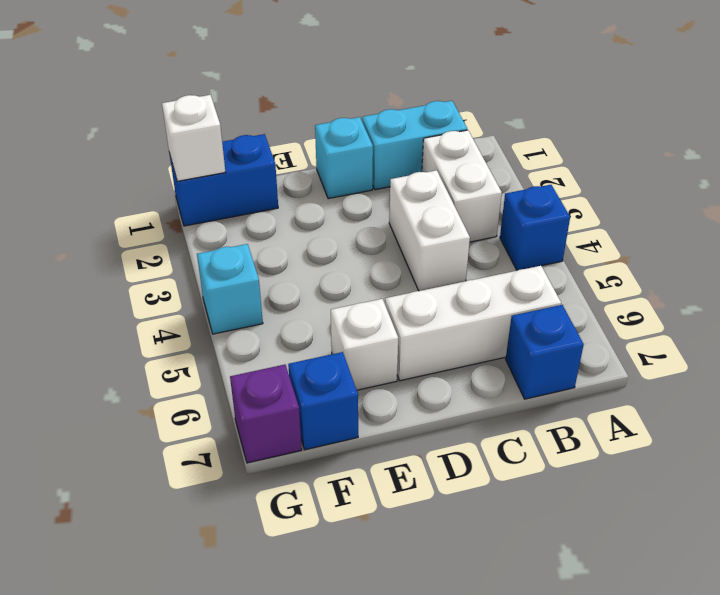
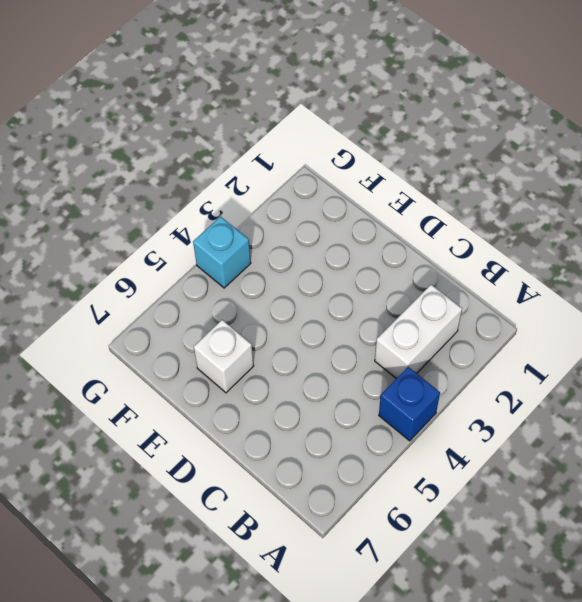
none -> cyan 1x2 brick [362,101,467,190]
none -> white 1x3 brick [385,266,561,381]
none -> blue 1x1 brick [506,305,584,399]

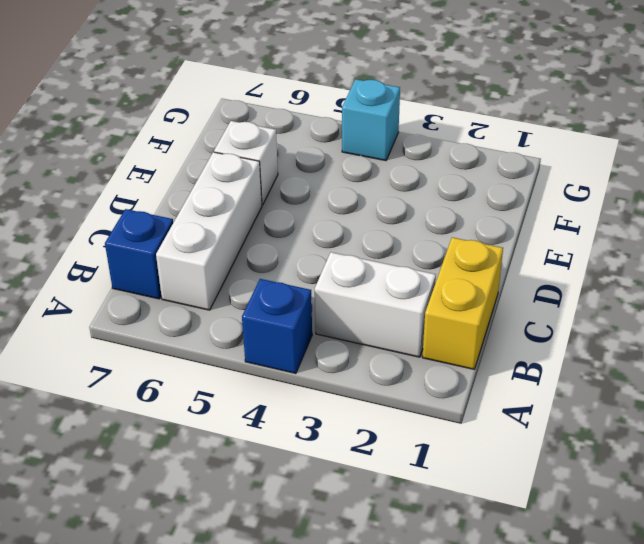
yellow 1x2 brick [422,237,503,369] -> cyan 1x2 brick [362,101,467,190]
none -> white 1x2 brick [389,170,470,291]
none -> cyan 1x1 brick [315,117,373,199]
none -> blue 1x2 brick [169,134,278,226]

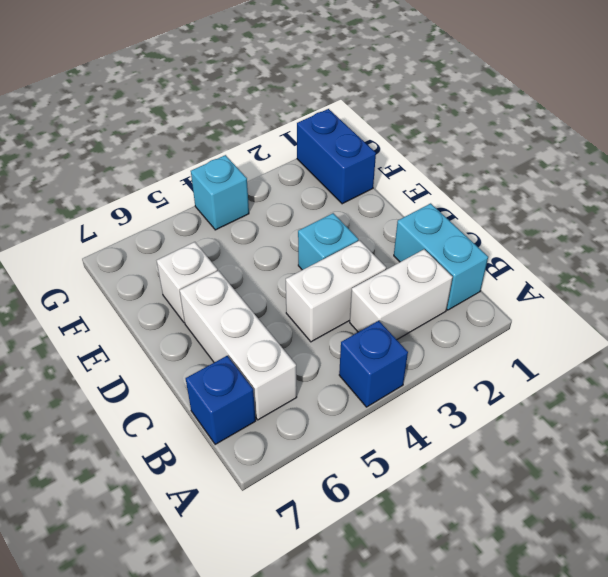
cyan 1x1 brick [298,213,358,270] -> cyan 1x1 brick moved to [315,117,373,199]
none -> blue 1x1 brick [288,352,358,450]
none -> purple 1x1 brick [230,365,302,463]
none -> white 1x1 brick [162,95,225,181]

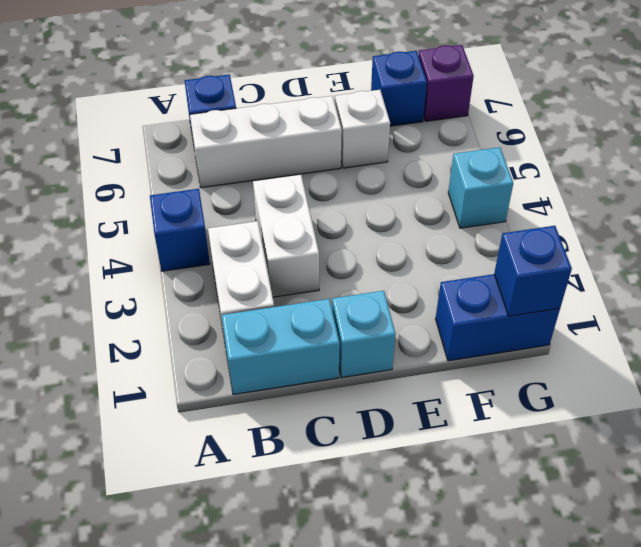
blue 1x1 brick [494,226,572,316] -> white 1x1 brick [162,95,225,181]

